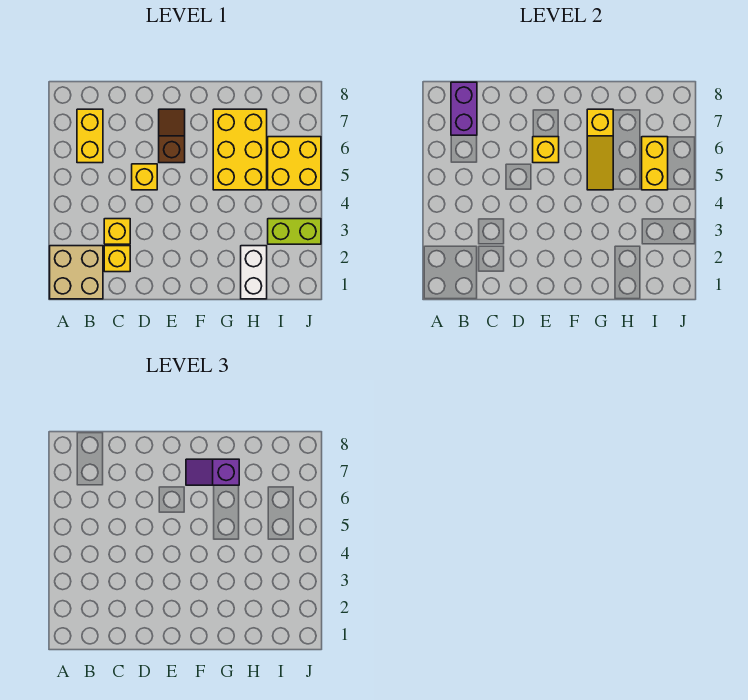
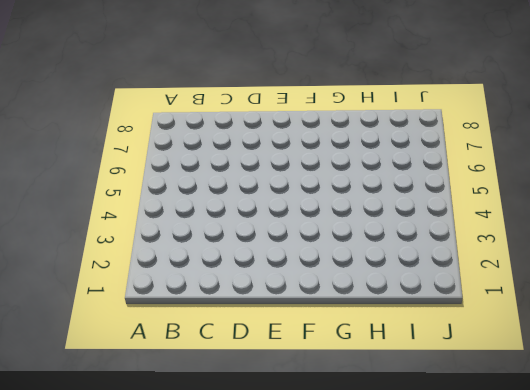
none -> tan 2x2 brick [50,246,103,299]
none -> yellow 1x2 brick [77,109,103,163]
none -> yellow 1x1 brick [104,246,130,272]

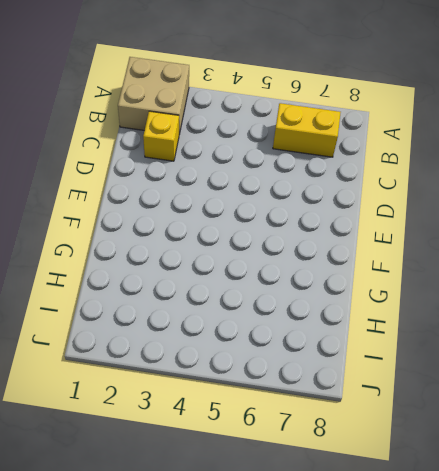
none -> yellow 1x1 brick [104,219,130,244]
none -> yellow 1x1 brick [132,164,157,190]
none -> brown 1x2 slope [159,109,185,163]

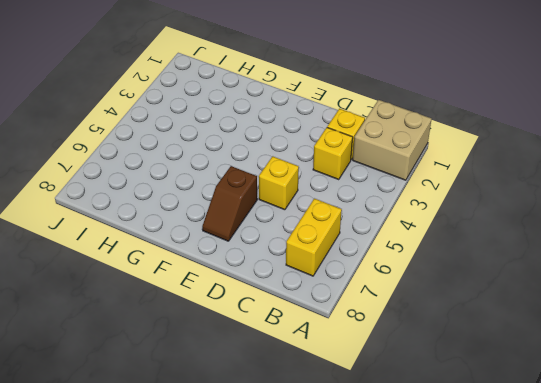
none -> yellow 2x3 brick [213,109,267,190]
none -> white 1x2 brick [241,246,267,299]
none -> lime 1x2 brick [268,219,321,244]

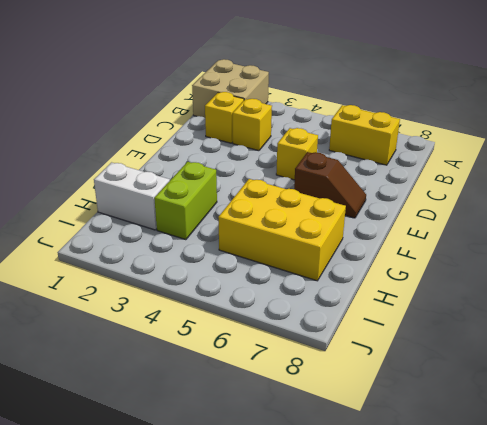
lime 1x2 brick [154,162,217,240] -> lime 1x2 brick moved to [268,219,321,244]
none -> yellow 2x2 brick [268,137,321,190]
none -> purple 1x2 brick [451,82,477,135]
none -> yellow 1x1 brick [533,137,559,163]

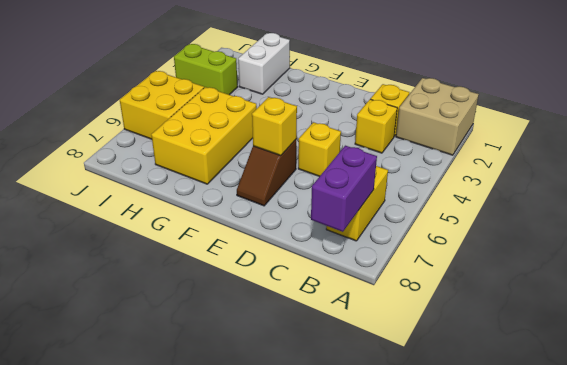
none -> yellow 1x3 slope [587,109,613,190]
none -> yellow 1x2 brick [642,137,668,190]
none -> purple 1x2 slope [186,459,239,485]

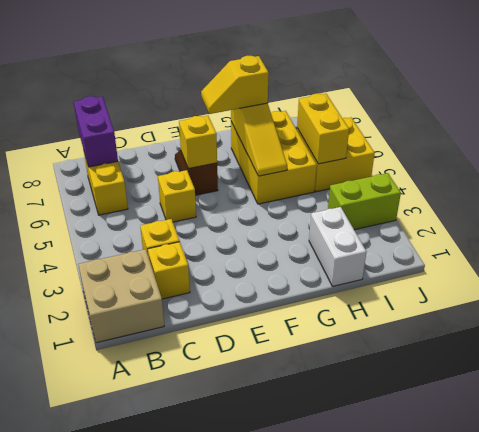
yellow 1x2 slope [201,56,269,114] -> purple 1x2 slope [186,459,239,485]

